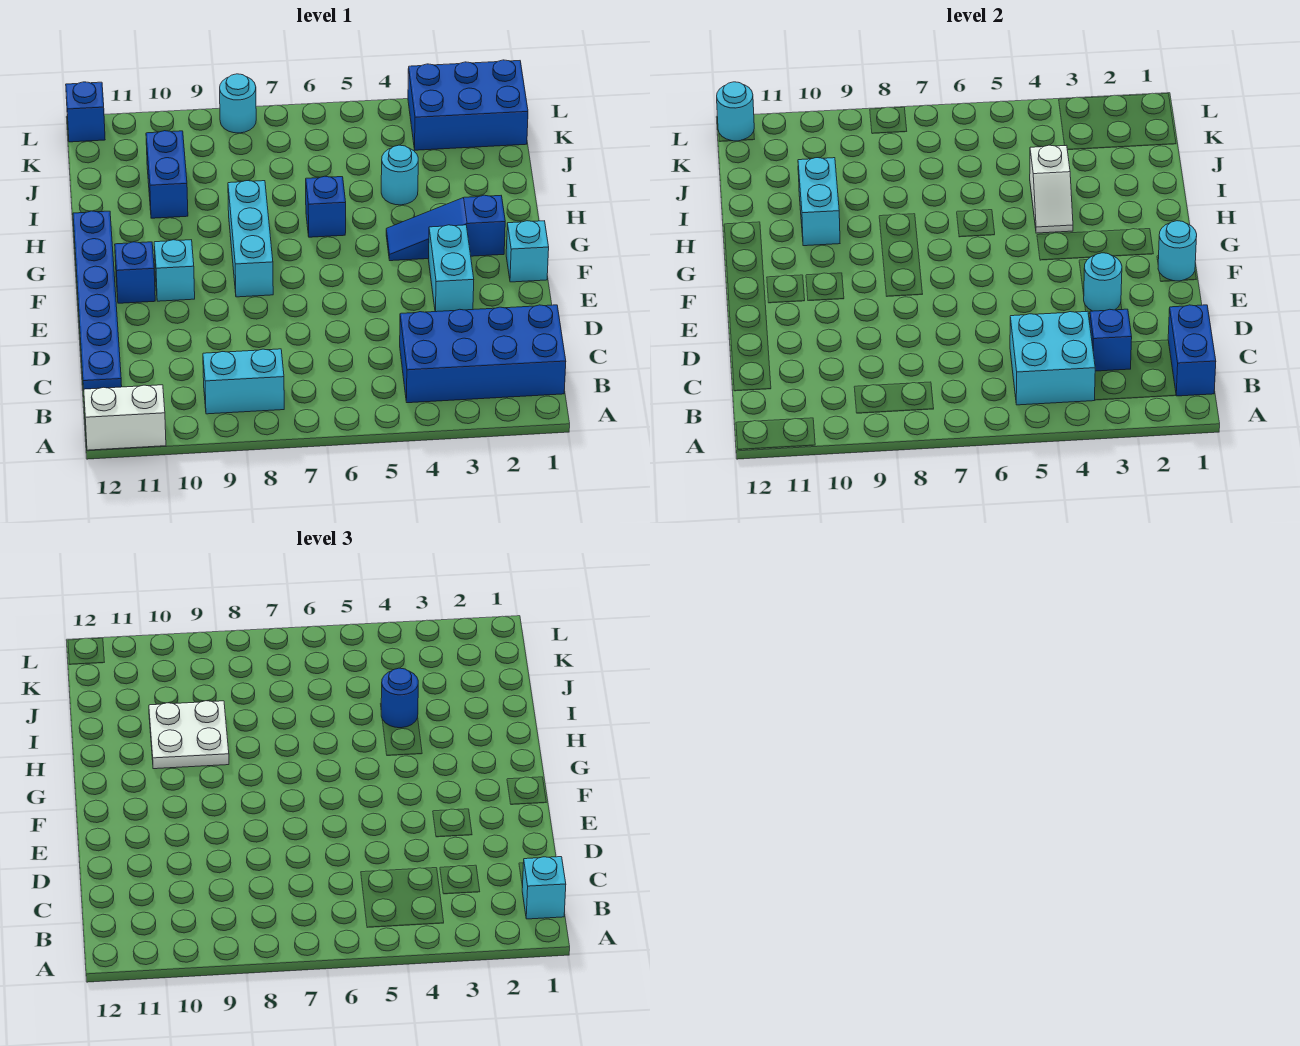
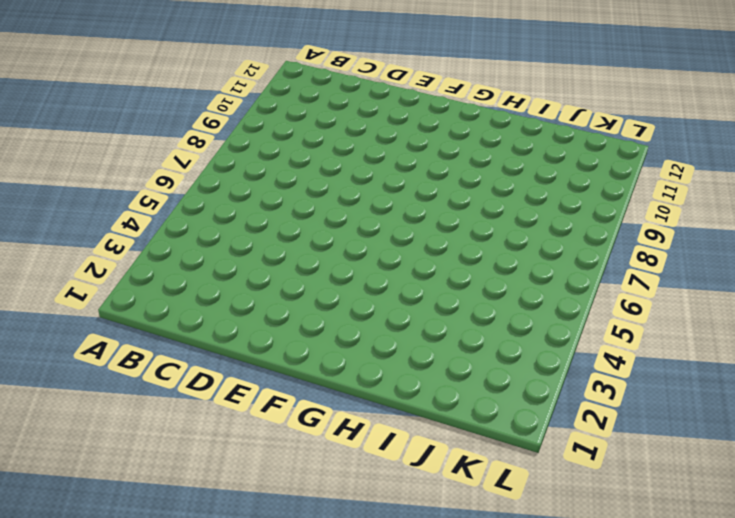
none -> white 1x2 brick [84,385,166,450]
none -> blue 2x4 brick [400,305,566,403]
none -> cyan 1x2 brick [203,349,284,414]

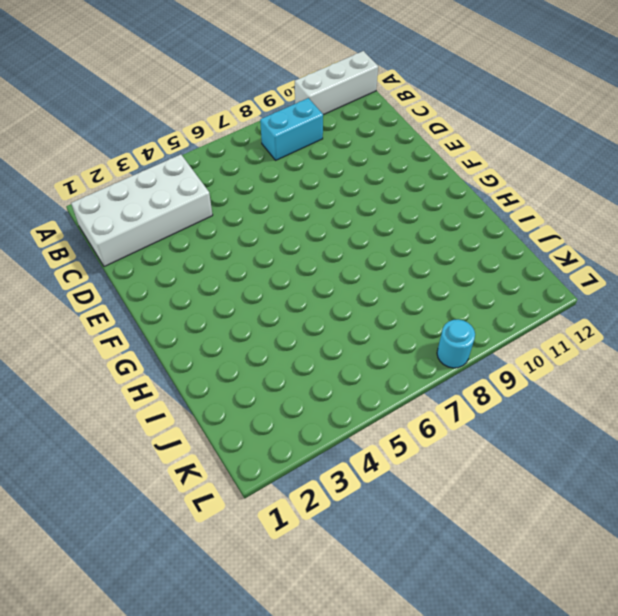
white 1x3 brick [295,51,378,115] -> white 1x2 brick [84,385,166,450]
white 2x4 brick [71,154,213,267] -> blue 2x4 brick [400,305,566,403]
none -> blue 1x6 plate [73,211,122,390]
none -> cyan 1x2 brick [428,225,474,312]
none -> cyan 1x1 brick [506,221,549,282]

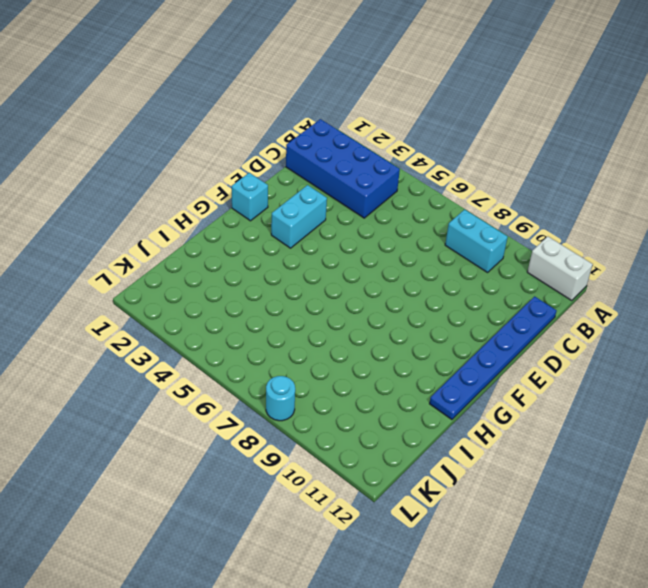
none -> cyan 1x3 brick [228,181,273,297]
none -> cyan 1x1 brick [154,240,195,301]
none -> blue 1x1 brick [115,242,155,303]

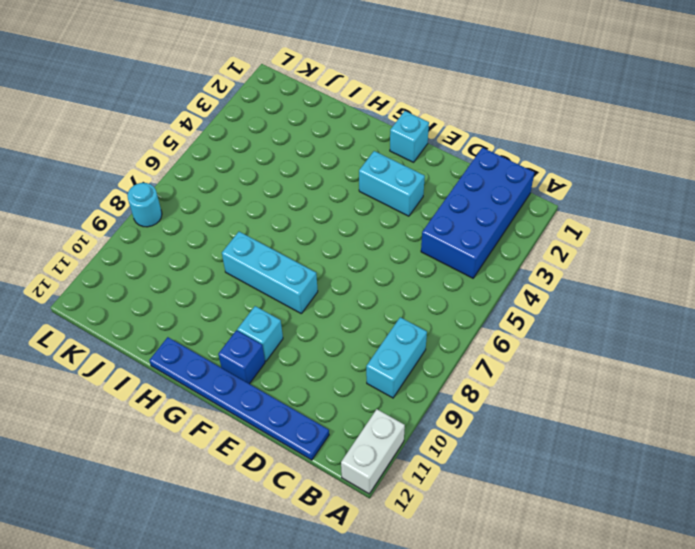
none -> blue 1x3 slope [386,195,505,261]
none -> blue 1x1 brick [306,176,346,237]
none -> cyan 1x1 round brick [381,145,418,205]

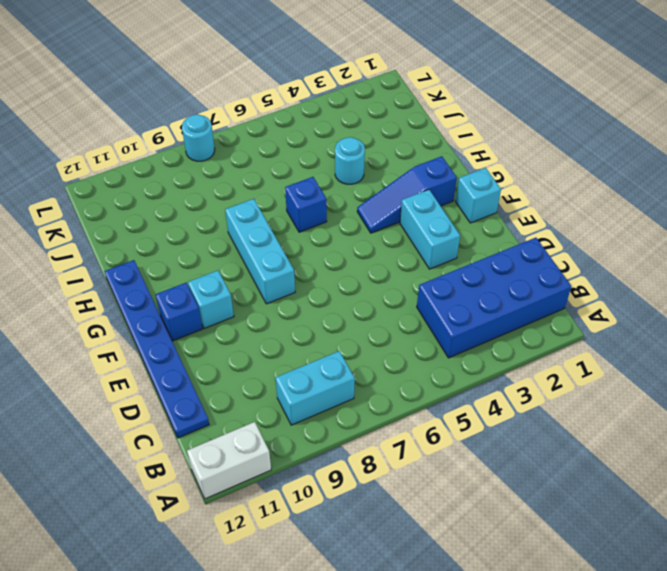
none -> blue 1x2 brick [146,131,188,218]
none -> blue 2x3 brick [408,60,528,150]
none -> blue 1x1 brick [66,82,105,142]

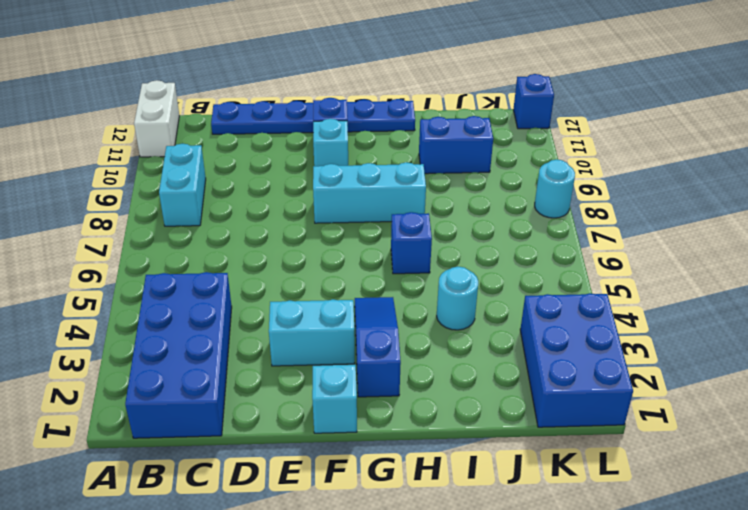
none -> blue 1x2 brick [1168,305,1216,396]
none -> cyan 2x2 brick [1010,311,1095,405]
none -> blue 1x1 brick [1090,309,1132,371]

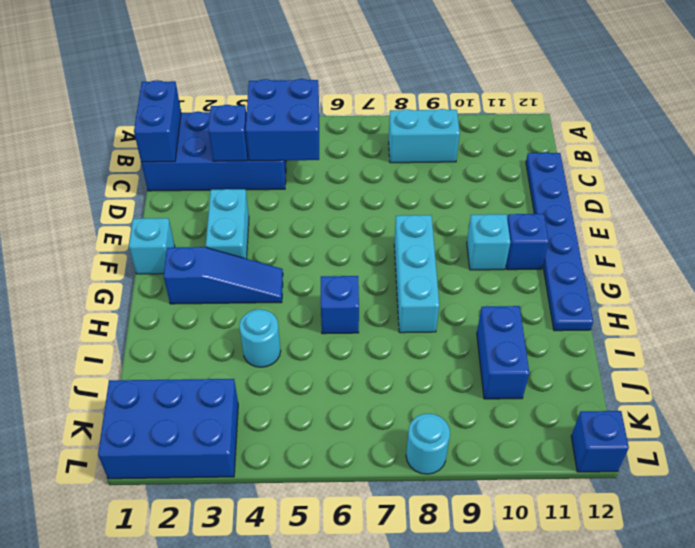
blue 2x2 brick [246,79,319,161] -> cyan 2x2 brick [1010,311,1095,405]
none -> white 1x2 brick [84,385,166,450]
none -> cyan 1x1 round brick [1084,253,1122,311]
none -> cyan 1x1 round brick [1158,221,1197,281]

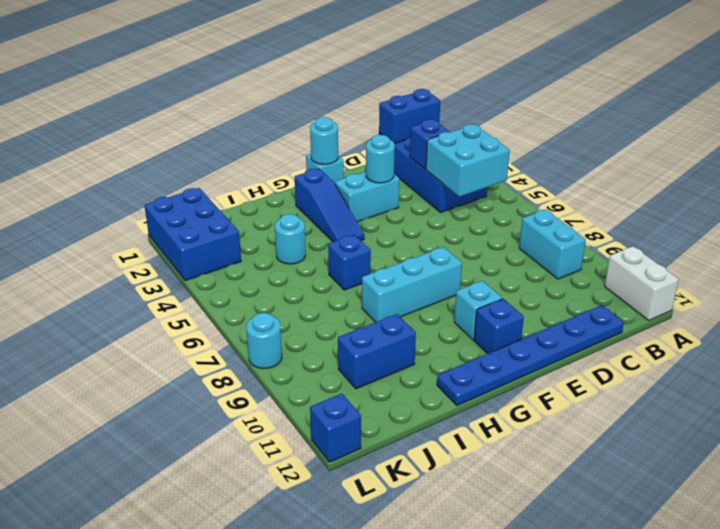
none -> white 1x2 slope [1030,145,1073,233]
none -> cyan 1x2 brick [798,158,840,246]
none -> cyan 1x1 round brick [717,82,754,141]

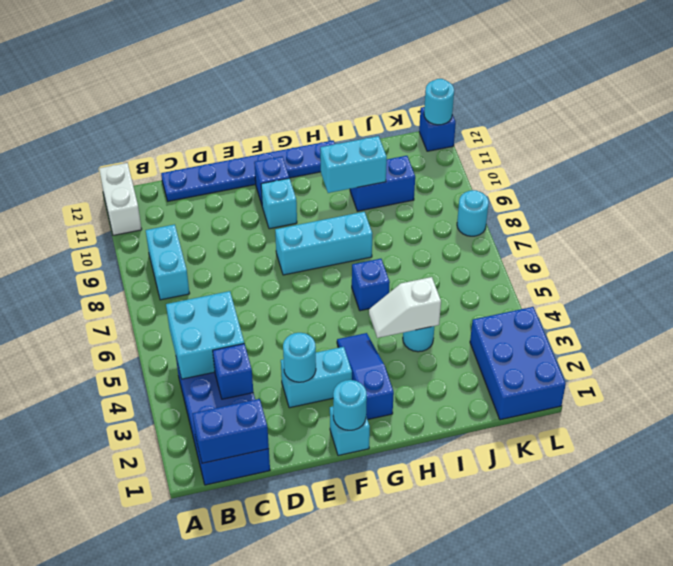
none -> cyan 1x1 brick [522,857,566,919]
none -> white 2x2 plate [149,701,229,769]
none -> blue 1x1 round brick [381,668,418,728]

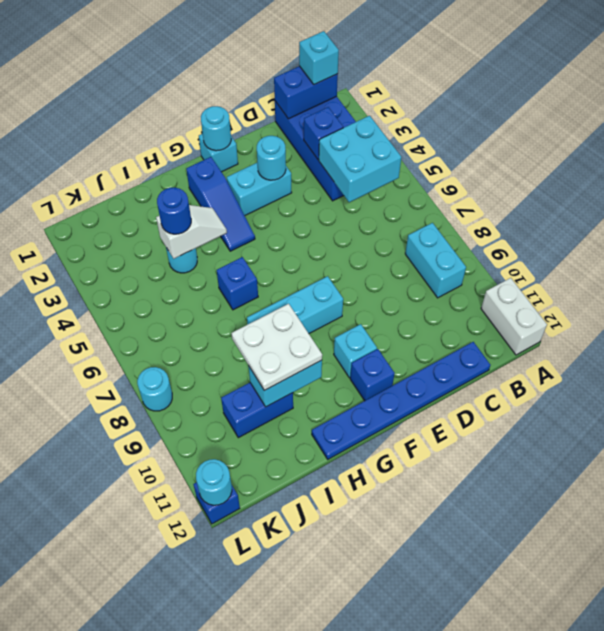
none -> blue 2x3 brick [408,60,528,150]

